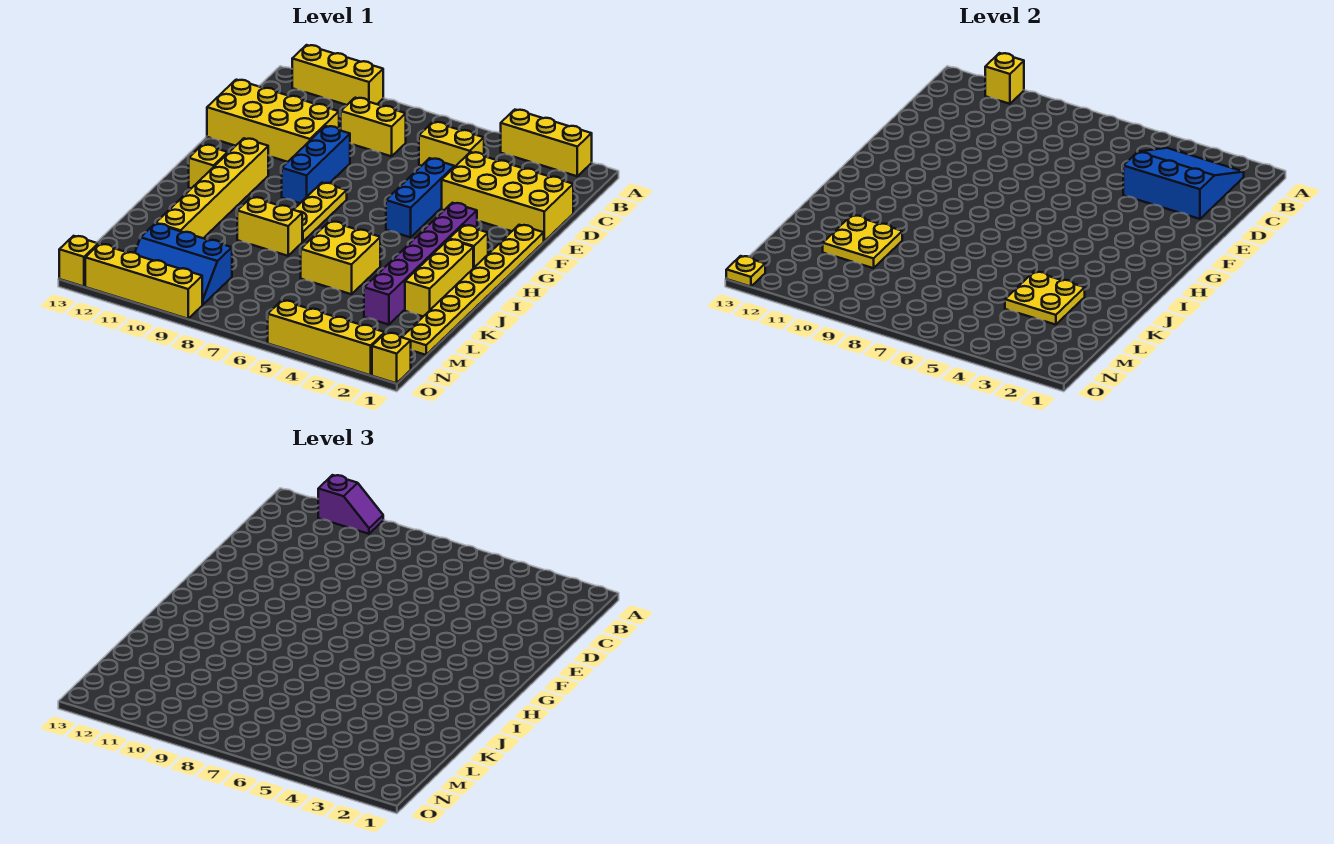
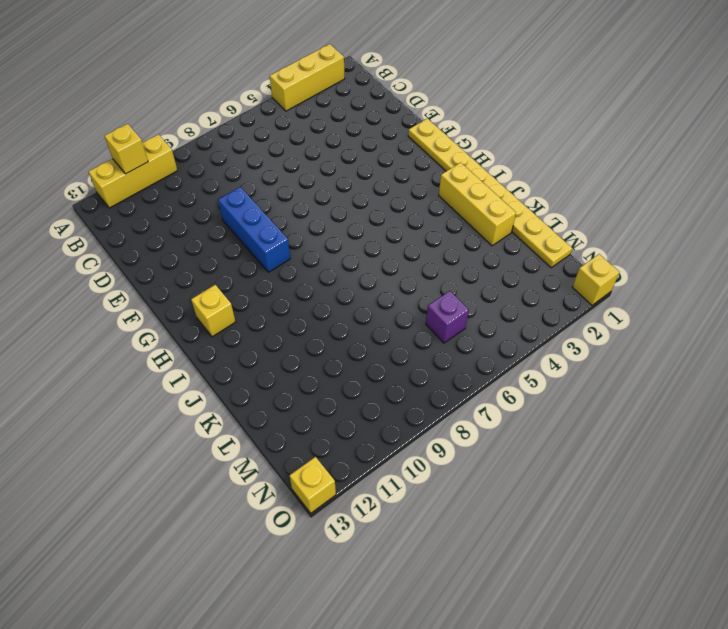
purple 1x1 brick [426,291,469,343] -> none
none -> yellow 1x2 brick [419,122,484,167]
none -> yellow 1x2 brick [341,98,406,156]
none -> yellow 2x4 brick [442,152,573,241]

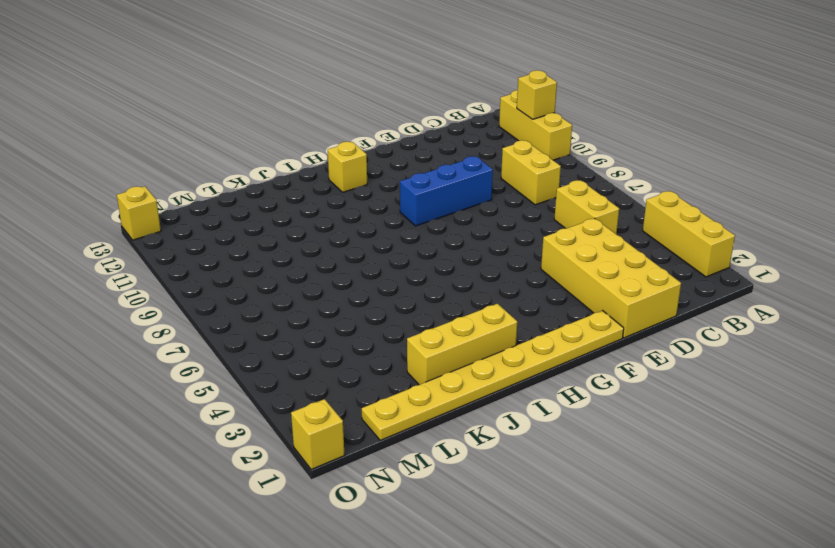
none -> yellow 2x4 brick [207,80,339,162]
none -> blue 1x3 brick [386,158,454,237]
none -> purple 1x6 brick [364,203,477,325]

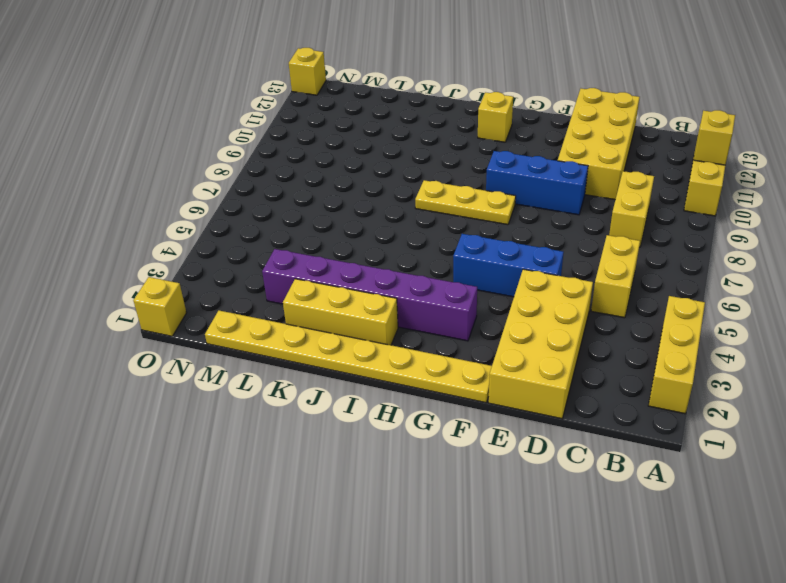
none -> yellow 1x6 brick [156,138,268,238]
none -> yellow 1x1 brick [450,225,488,268]
none -> yellow 2x2 brick [301,221,380,294]

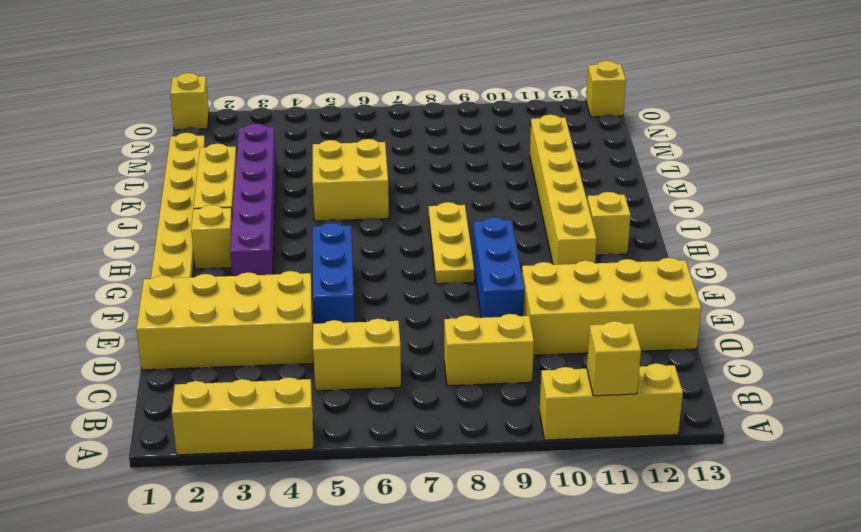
none -> yellow 1x2 brick [237,197,302,256]
none -> blue 2x3 slope [135,223,232,305]
none -> yellow 1x4 brick [268,300,385,375]

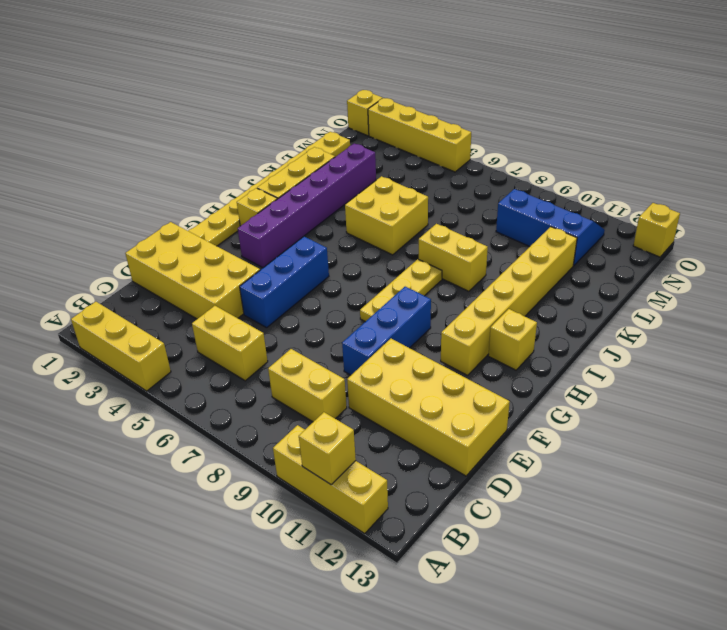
none -> yellow 1x4 brick [85,244,202,319]
none -> blue 3x3 slope [1123,148,1244,219]
none -> yellow 2x2 plate [1005,272,1085,325]

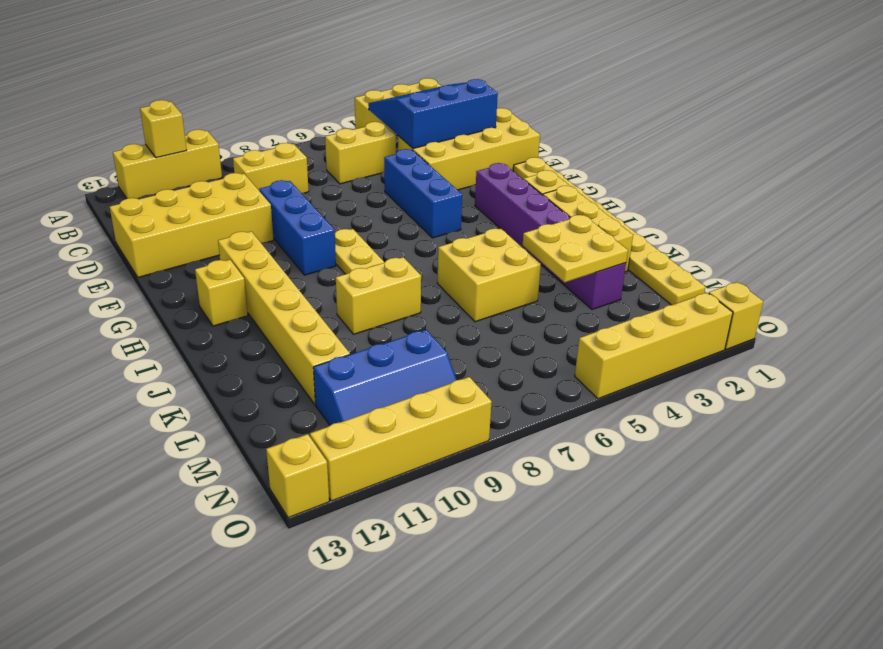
none -> yellow 2x2 plate [823,215,902,268]
none -> yellow 1x1 plate [726,256,765,287]
none -> purple 1x2 slope [318,475,383,534]

